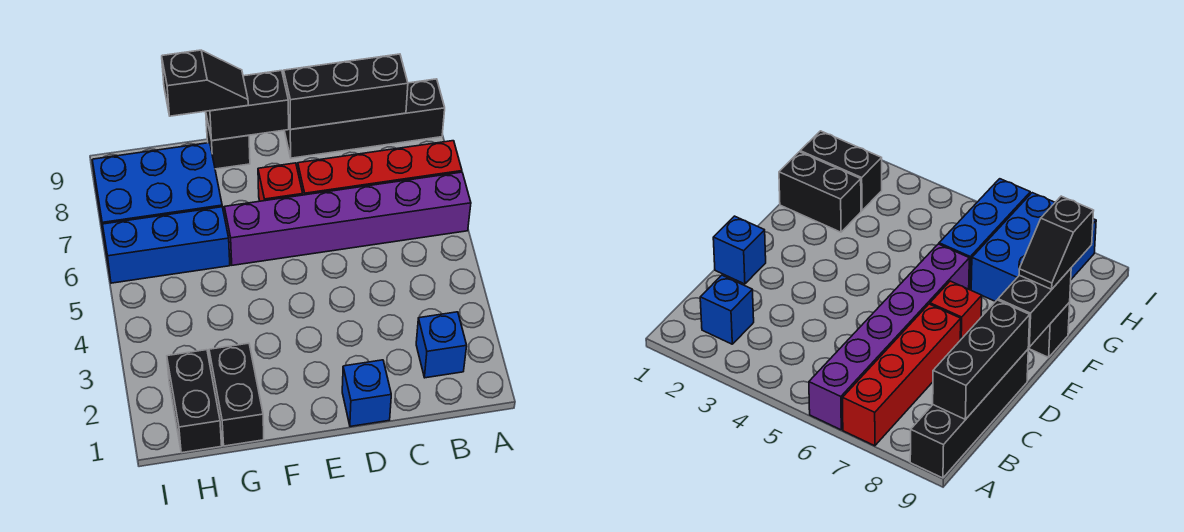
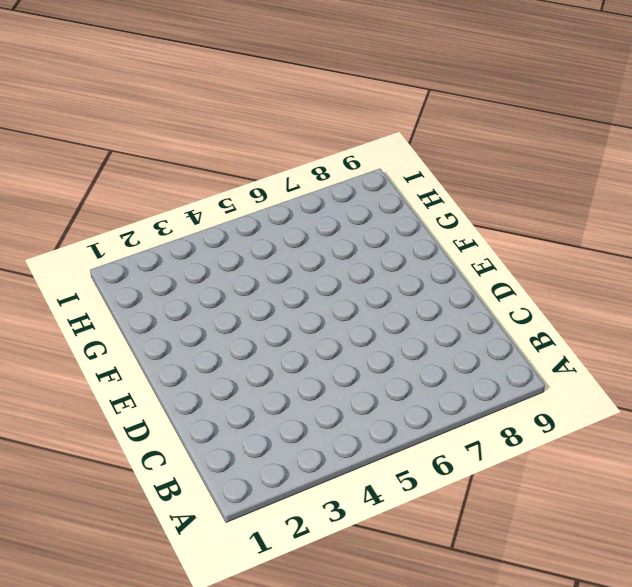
none -> purple 1x6 brick [224,172,471,265]
none -> red 1x4 brick [298,141,462,195]
none -> black 1x4 brick [284,79,445,158]

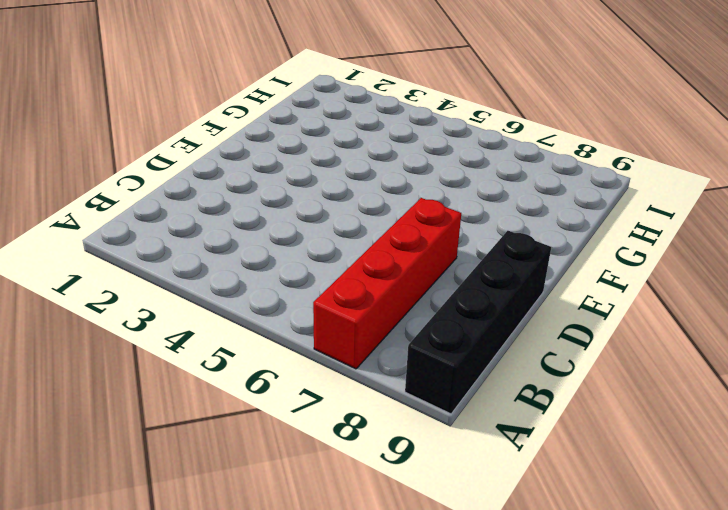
none -> purple 1x6 brick [224,172,471,265]
none -> blue 1x1 brick [416,312,467,378]
none -> blue 1x1 brick [342,360,391,427]

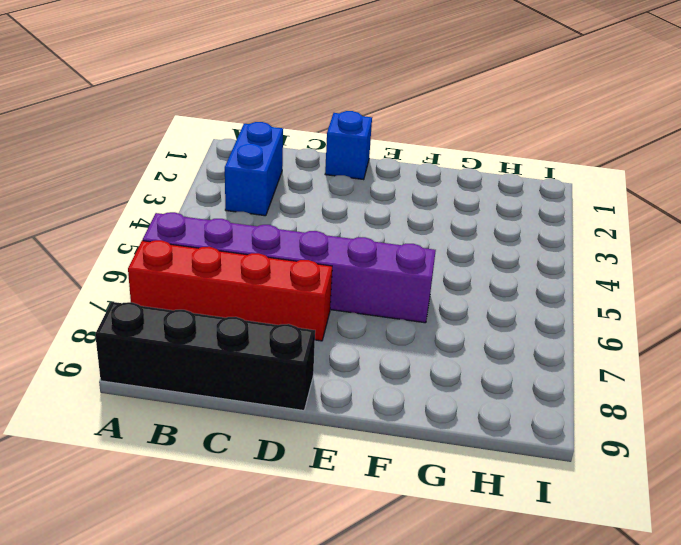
blue 1x2 brick [225,122,283,216] -> blue 1x1 brick [416,312,467,378]
none -> red 1x1 brick [258,163,303,201]
none -> black 1x1 brick [206,115,250,169]
none -> black 1x2 brick [209,343,264,446]

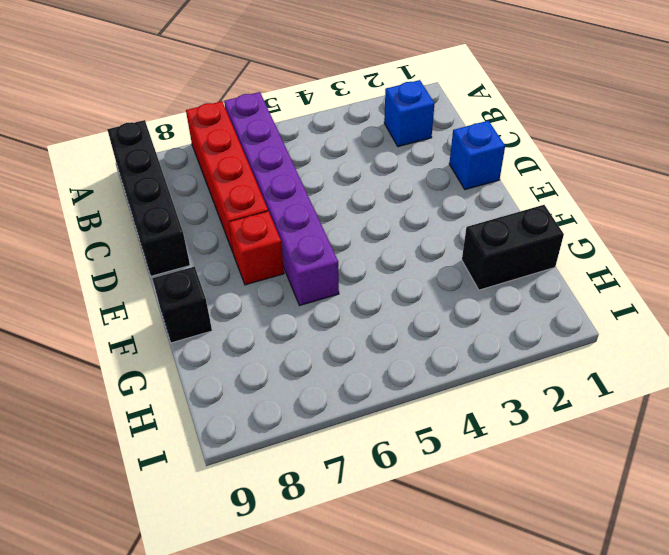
none -> blue 1x3 brick [103,207,230,283]
none -> blue 2x3 brick [92,143,222,242]
none -> black 1x2 brick [167,350,222,453]

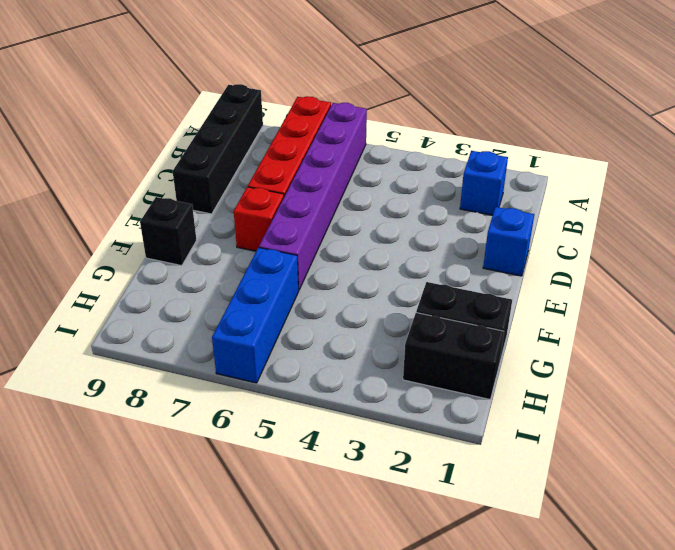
none -> blue 2x3 brick [92,143,222,242]
none -> black 1x3 brick [284,54,408,129]
none -> black 1x2 brick [206,71,289,141]

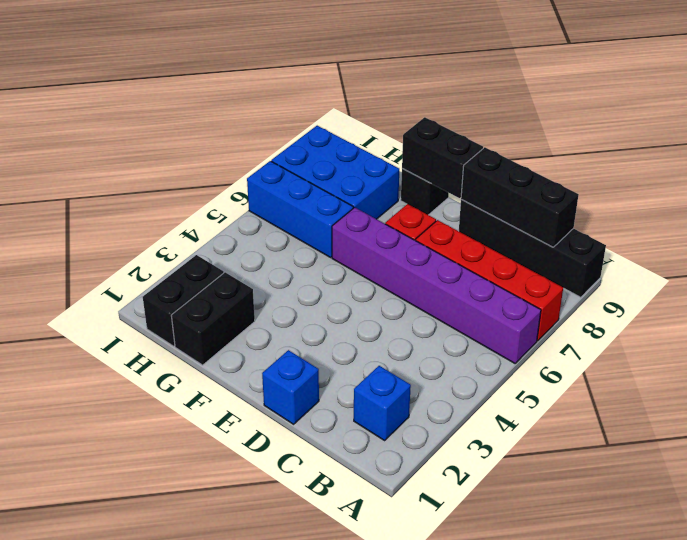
none -> black 1x2 slope [162,50,248,116]

